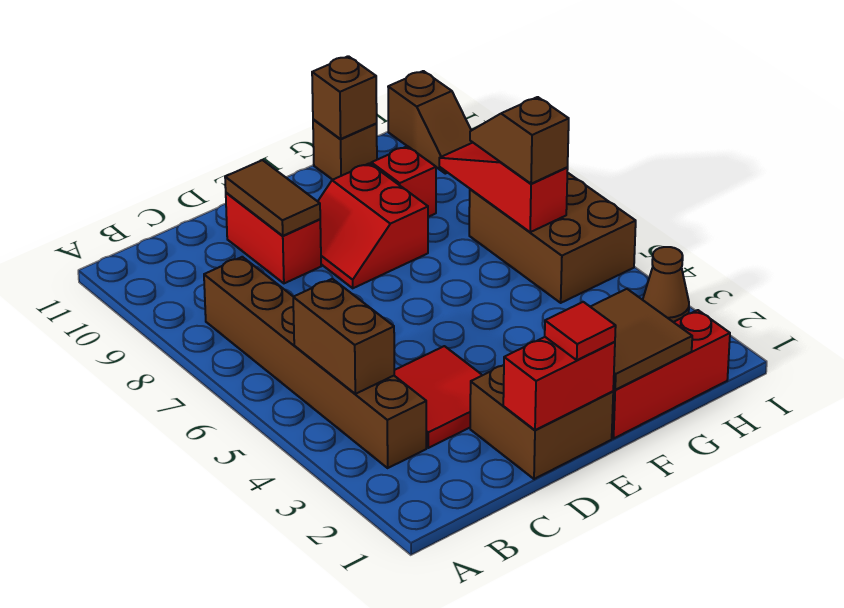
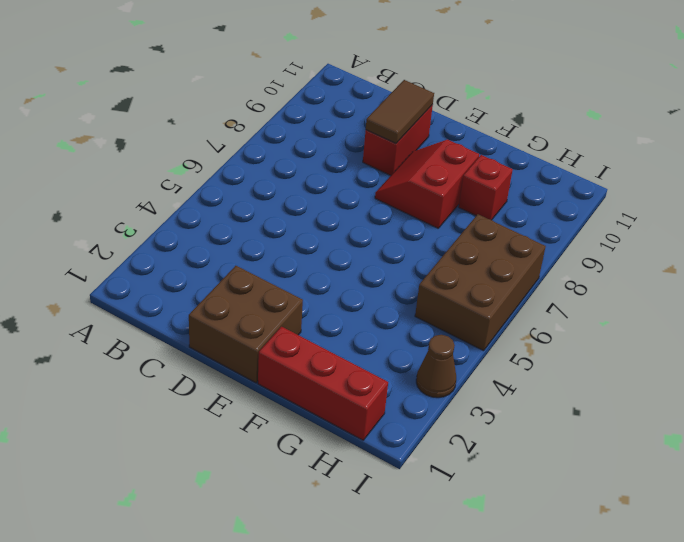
none -> brown 1x6 brick [204,257,426,468]
none -> red 2x2 tile [394,346,482,448]
none -> brown 1x1 brick [313,119,377,180]

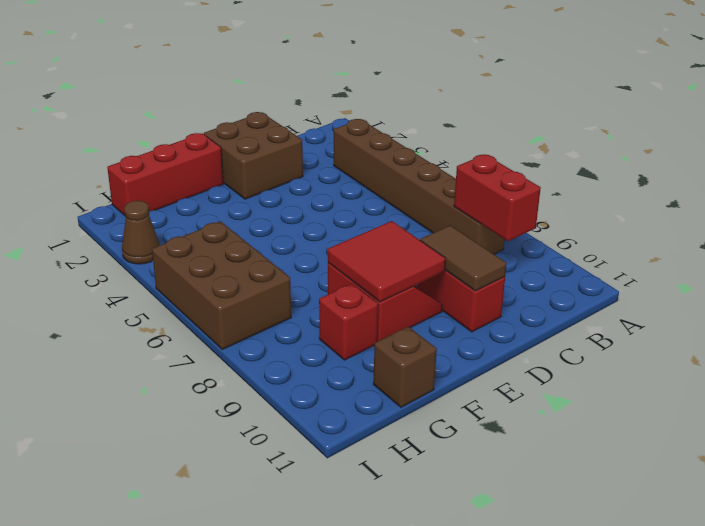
red 1x2 brick [454,155,541,241] -> red 1x2 brick turned to [503,337,615,430]
red 2x2 tile [328,221,446,302] -> red 2x2 tile moved to [394,346,482,448]
none -> brown 1x2 slope [388,71,473,174]
none -> brown 1x2 brick [293,279,394,394]
none -> brown 2x2 tile [590,289,692,390]

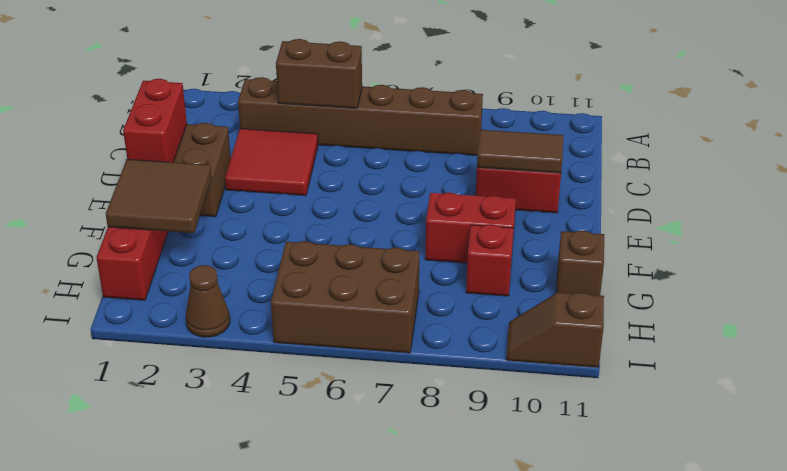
none -> brown 1x1 brick [312,56,377,139]
none -> red 1x3 slope [439,143,568,232]
none -> red 1x1 tile [545,302,616,360]

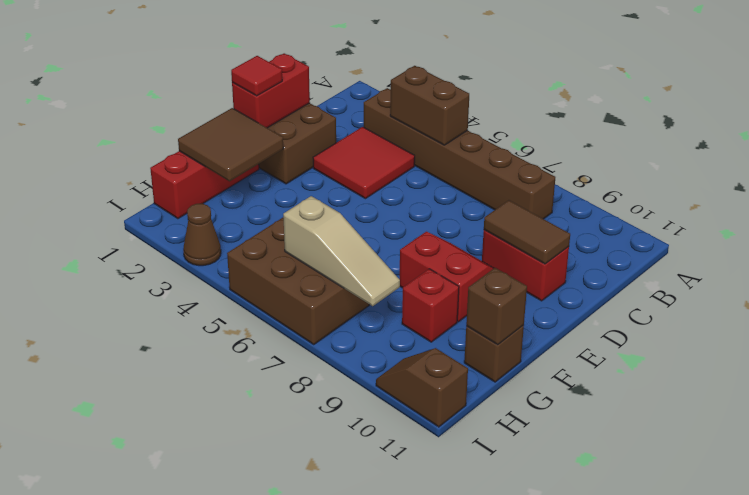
tan 1x3 slope [283,196,400,306] -> red 1x3 slope [439,143,568,232]
none -> brown 1x2 slope [470,97,569,184]

